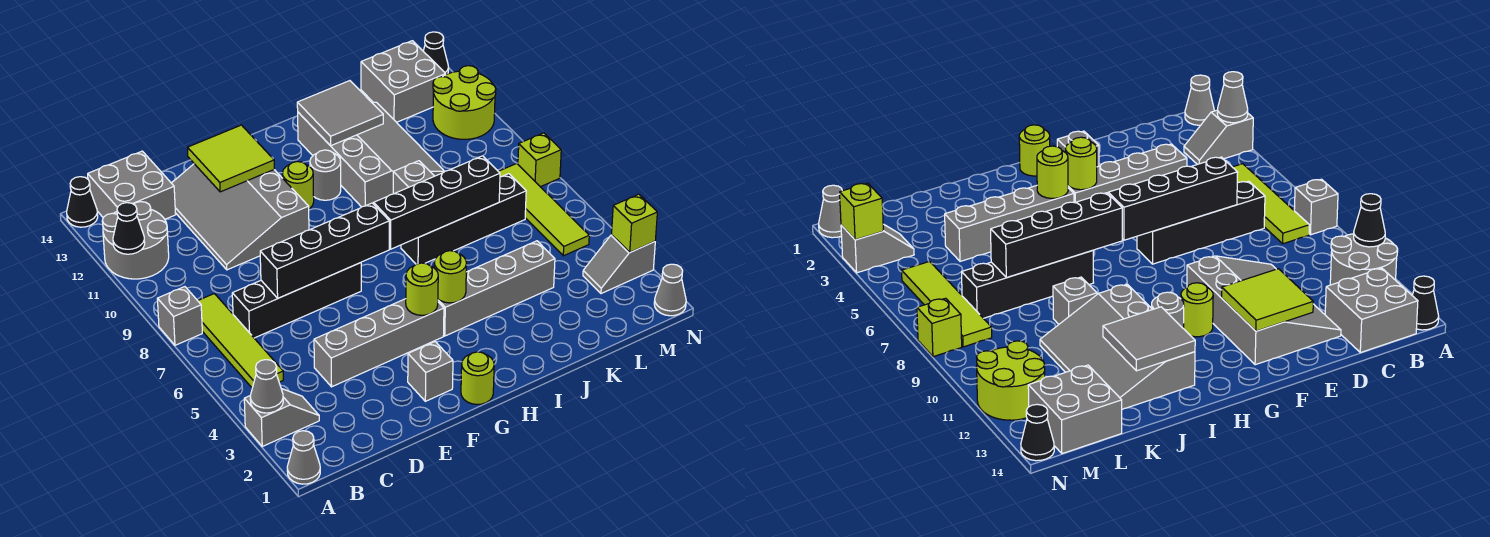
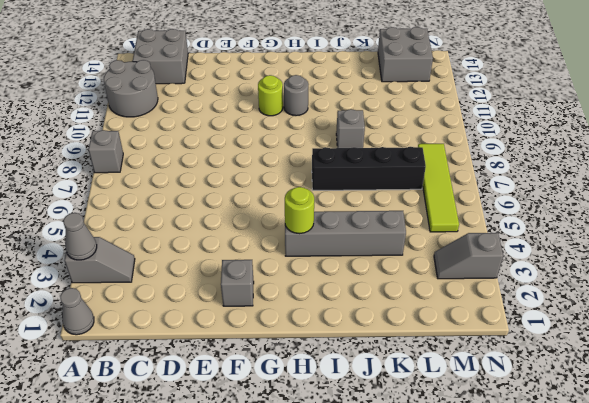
none -> black 1x1 cone [67,177,98,227]
none -> lime 1x4 tile [198,294,283,388]
none -> black 1x4 brick [232,263,361,338]
none -> grey 1x4 brick [314,299,444,387]

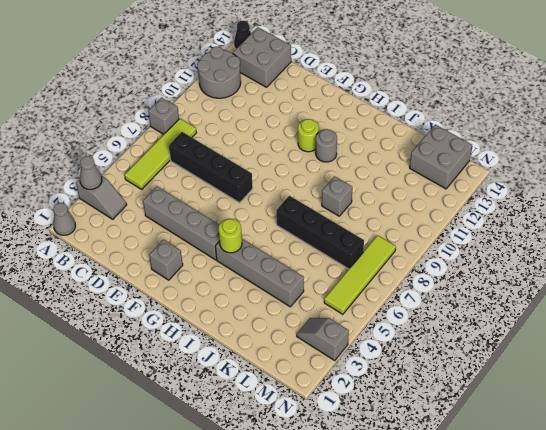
none -> grey 3x4 slope [172,164,309,270]
none -> lime 1x1 round brick [461,352,494,404]
none -> grey 3x4 slope [298,102,445,207]
none -> lime 2x2 round brick [433,66,496,139]

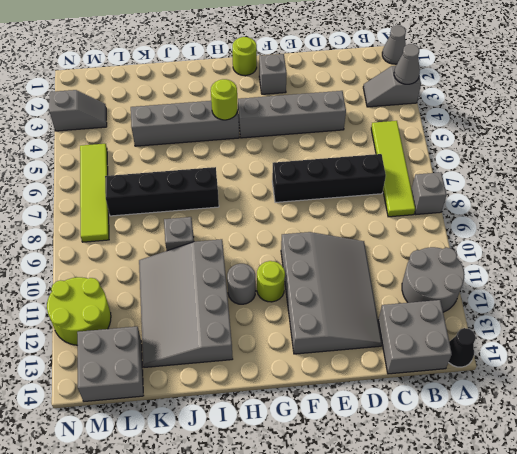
none -> grey 1x1 cone [654,264,686,316]
none -> lime 1x1 brick [518,133,561,187]
none -> black 1x1 cone [423,32,449,74]
none -> black 1x1 cone [113,203,145,254]

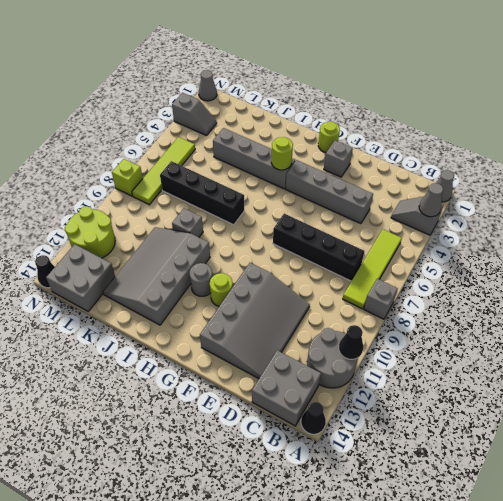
none -> black 1x4 brick [260,203,389,298]
none -> lime 2x2 tile [187,125,274,192]
none -> lime 1x1 round brick [406,263,438,315]
none -> black 1x4 brick [374,156,500,249]

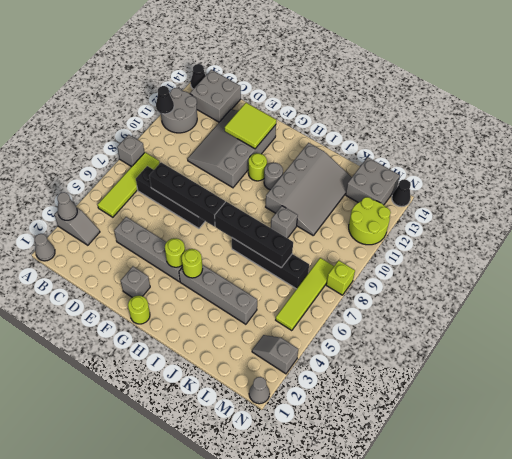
none -> grey 2x2 tile [297,81,383,146]
none -> lime 1x1 brick [612,194,657,252]

